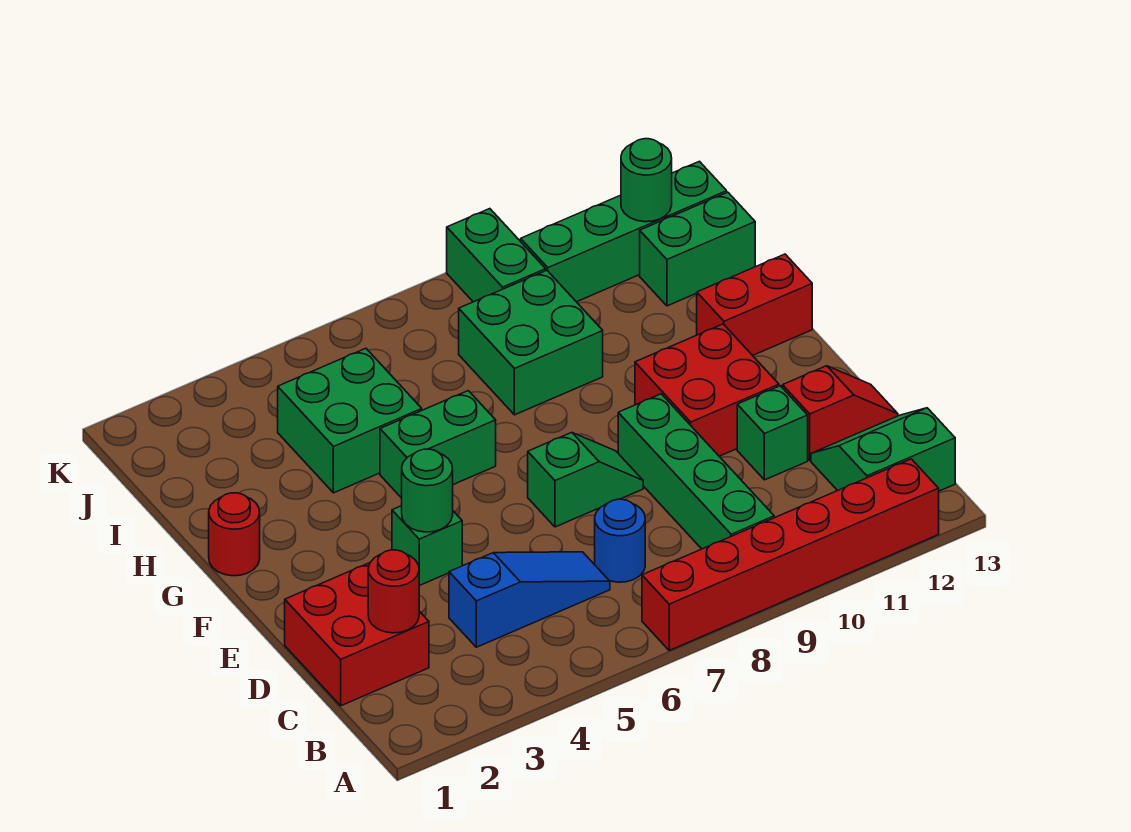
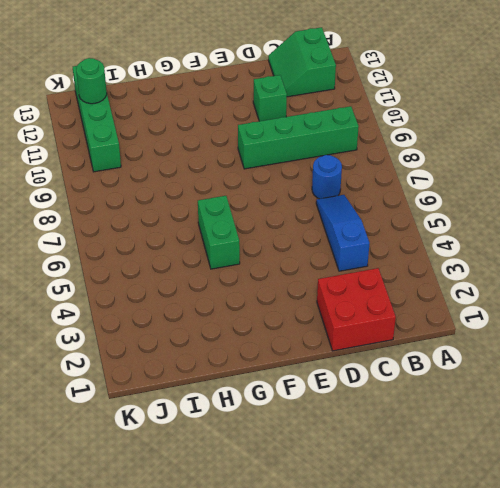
none -> red 1x6 brick [642,459,939,650]
none -> red 1x2 slope [783,366,898,460]
none -> green 1x1 brick [392,506,462,586]

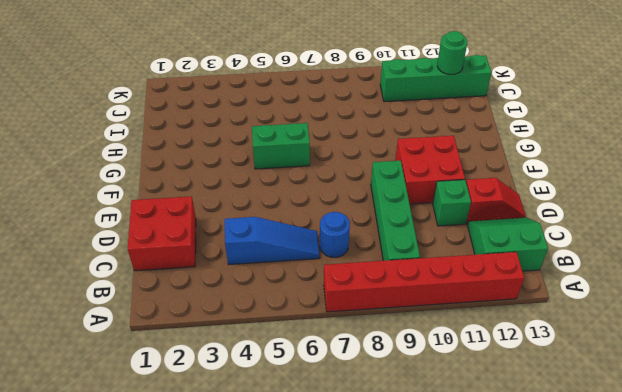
none -> green 1x1 brick [392,506,462,586]
none -> green 1x2 slope [528,432,643,527]
none -> red 1x1 round brick [209,493,260,576]

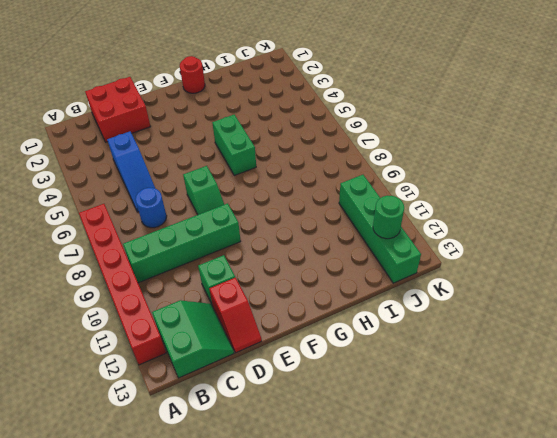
none -> green 1x1 brick [392,506,462,586]
none -> red 2x2 brick [635,324,779,456]
none -> red 1x2 brick [697,254,812,355]

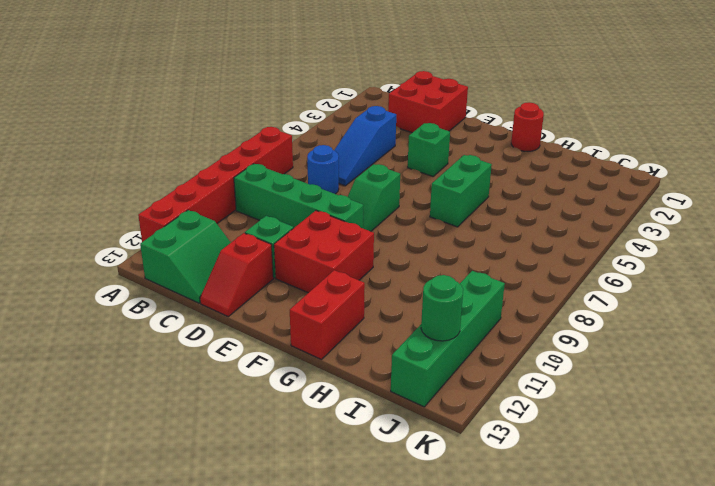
none -> green 2x2 brick [278,348,422,493]
none -> green 2x2 brick [459,270,603,415]
none -> green 1x2 brick [640,192,755,306]

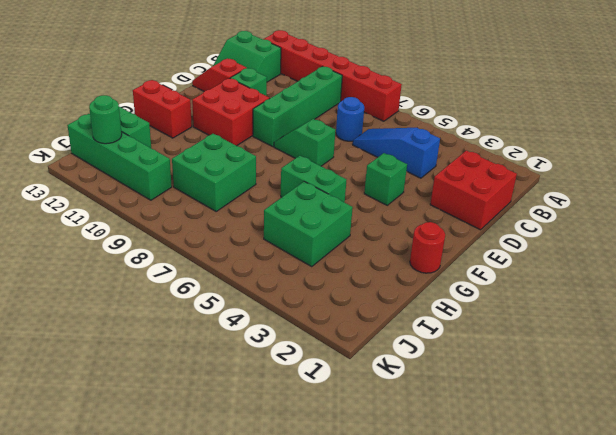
none -> green 1x2 brick [447,209,546,302]
none -> red 1x1 round brick [368,550,419,633]
none -> green 1x1 round brick [402,449,453,532]

